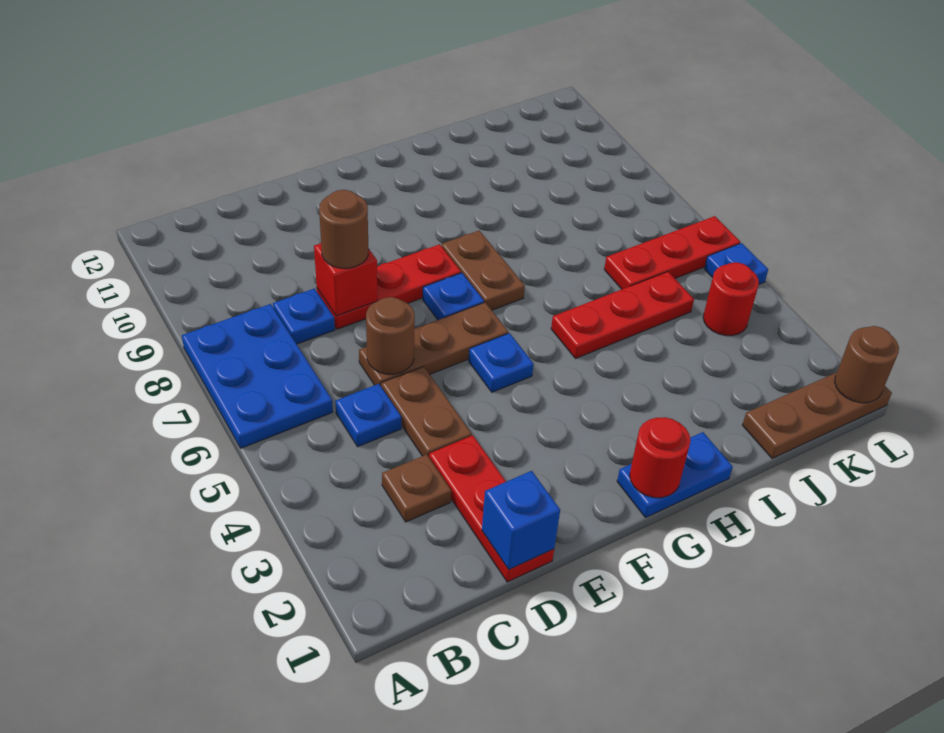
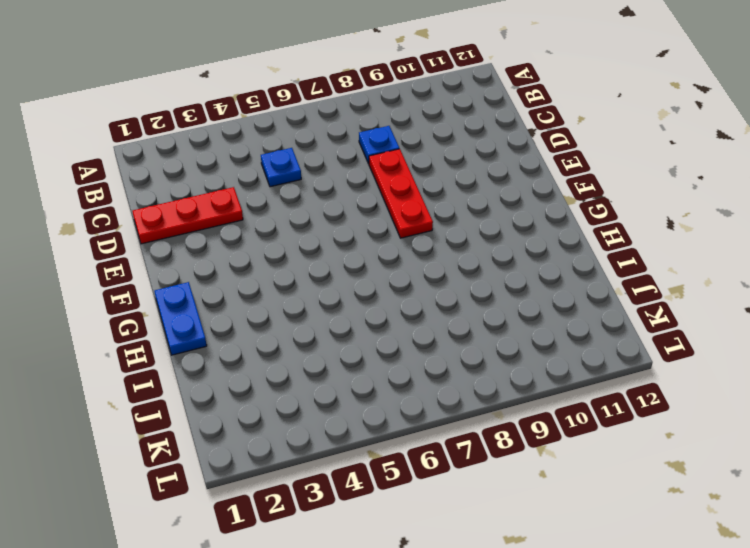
none -> blue 2x3 plate [182,304,333,448]
none -> brown 1x1 plate [382,454,451,522]
none -> brown 1x2 plate [381,366,472,457]

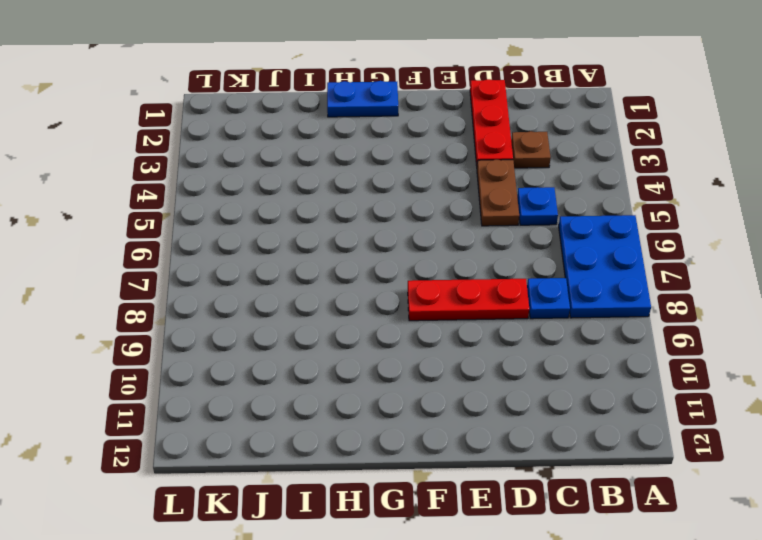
none -> brown 1x3 plate [359,303,508,386]
none -> blue 1x1 plate [469,333,533,392]
none -> blue 1x1 plate [423,273,484,320]

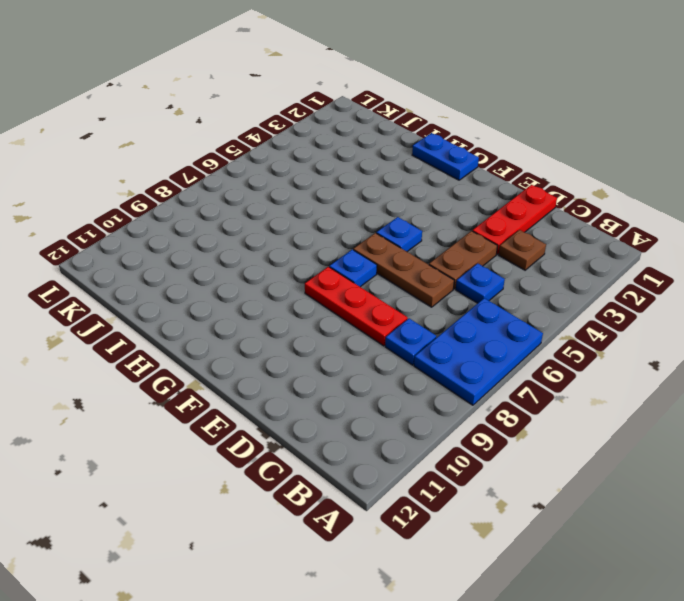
none -> brown 1x2 plate [442,230,525,310]
none -> red 1x3 plate [551,272,694,359]
none -> brown 1x3 plate [742,372,892,459]

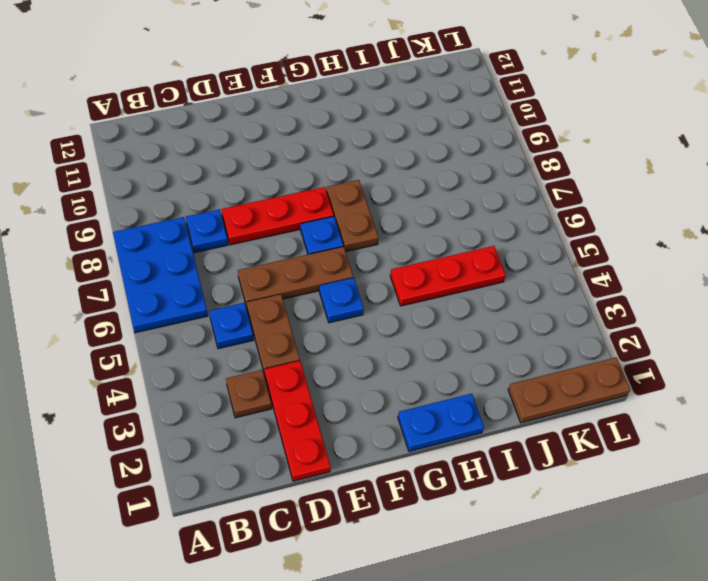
none -> red 1x3 plate [604,216,740,289]
none -> red 1x1 round brick [703,262,759,336]
none -> blue 1x1 plate [704,243,768,284]

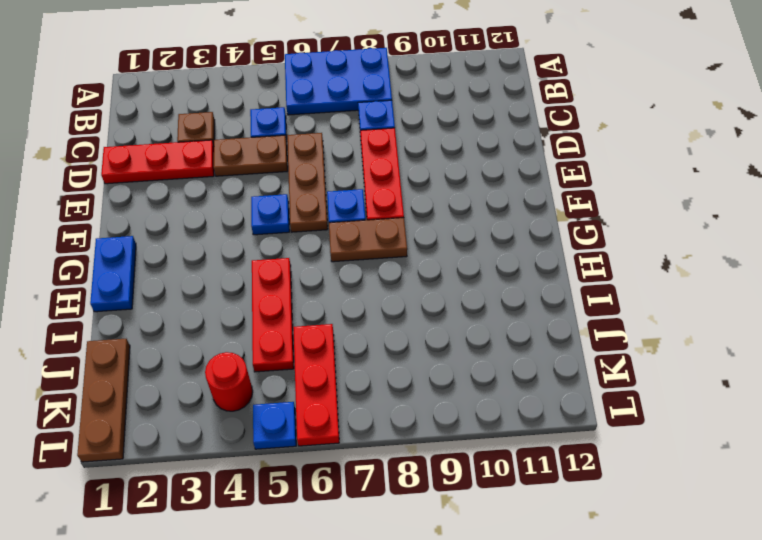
none -> blue 1x1 brick [482,471,560,570]
none -> brown 1x1 round brick [366,297,415,374]
none -> red 1x1 brick [314,243,378,316]

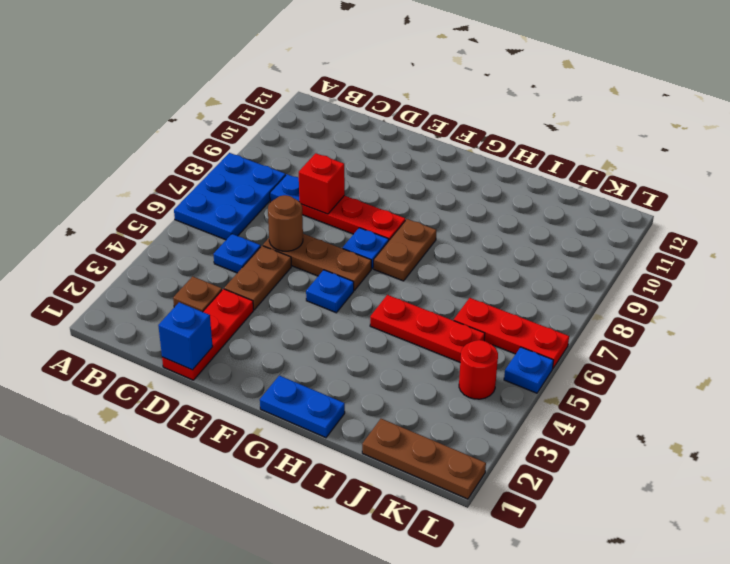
none -> red 1x1 round brick [630,417,691,498]
none -> brown 1x1 round brick [835,326,899,403]
none -> brown 1x1 round brick [319,190,369,268]

